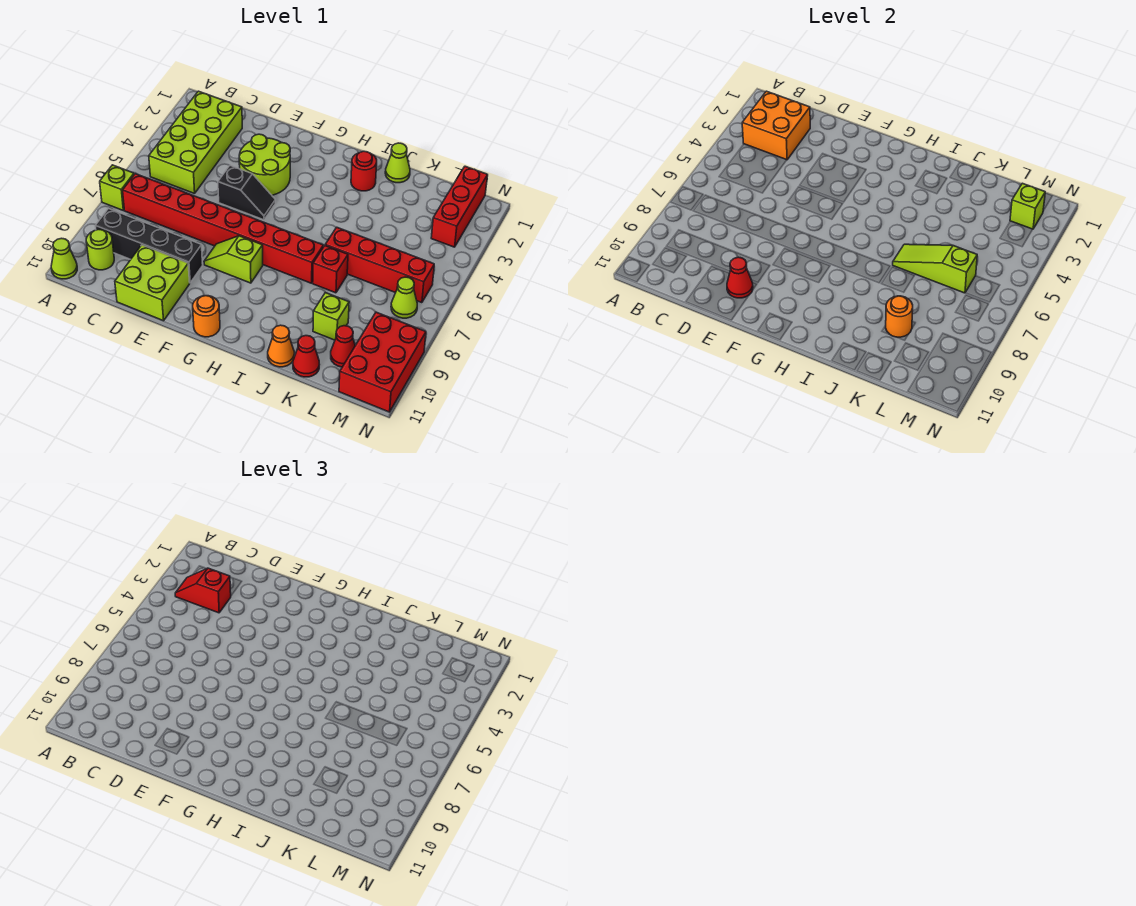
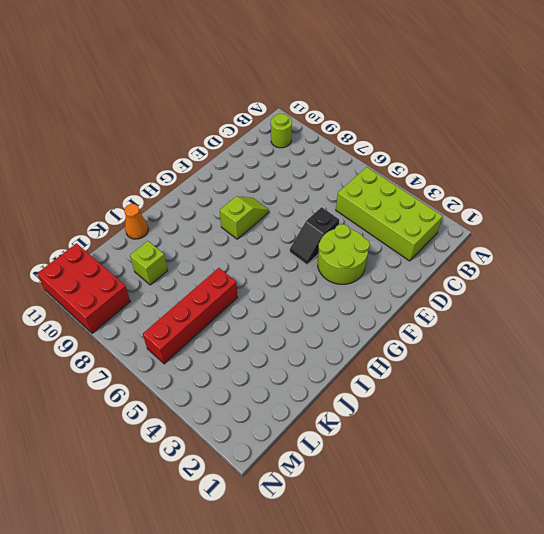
none -> lime 1x1 brick [100,165,134,210]
none -> lime 1x1 cone [51,238,77,279]
none -> red 1x8 brick [123,174,323,283]

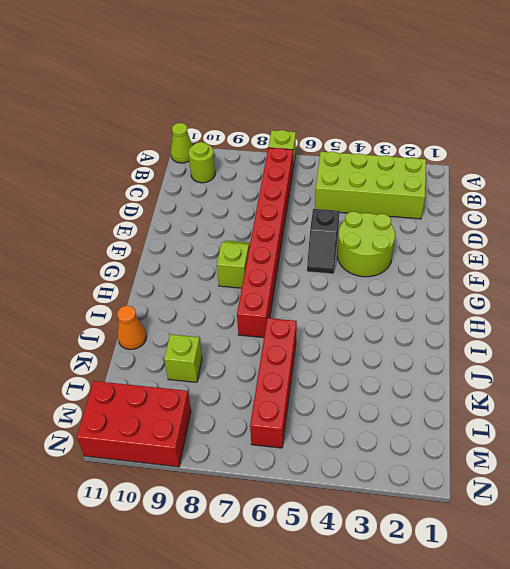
none -> black 1x4 brick [95,209,203,283]
none -> lime 2x2 brick [115,245,190,321]
none -> orange 1x1 round brick [193,296,220,337]

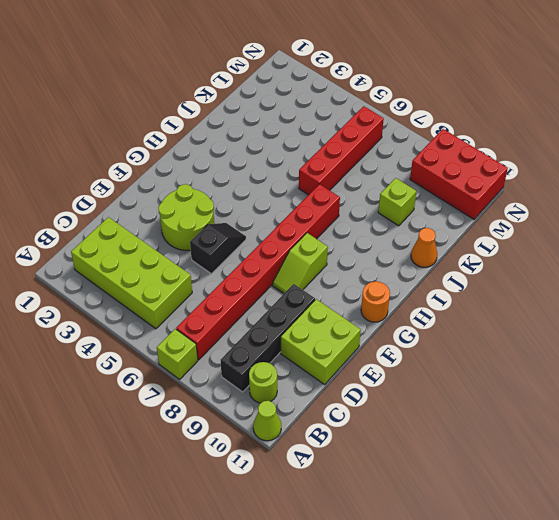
none -> red 1x1 round brick [351,151,377,191]
none -> lime 1x1 cone [385,143,410,183]
none -> red 1x1 brick [313,246,348,293]

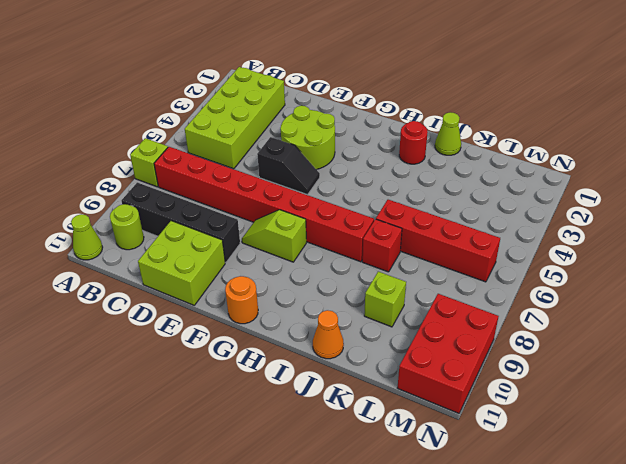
none -> red 1x1 cone [293,336,320,377]
none -> red 1x1 cone [331,326,355,367]
none -> red 1x3 brick [431,166,488,247]

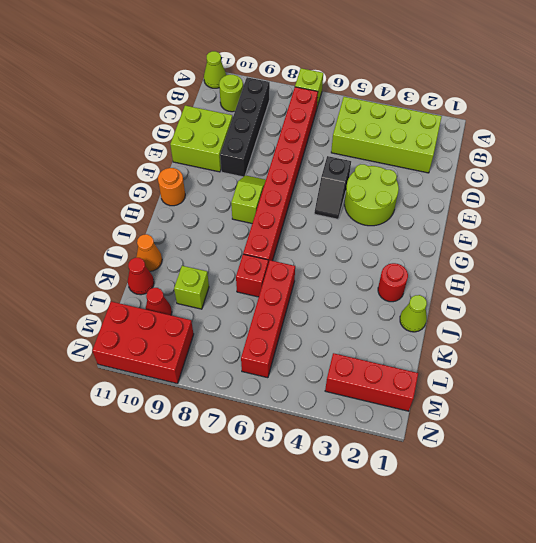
none -> lime 1x1 cone [391,277,417,318]
none -> orange 2x2 brick [742,91,810,160]
none -> red 1x1 cone [727,257,753,298]

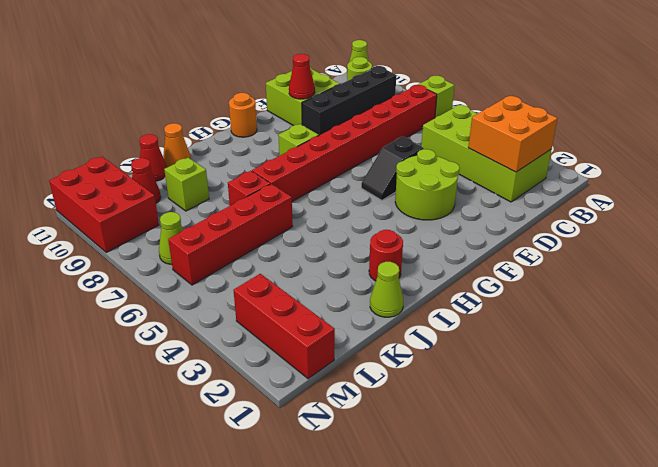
none -> lime 1x3 slope [893,244,977,293]
none -> orange 1x1 round brick [886,296,913,338]
none -> lime 1x1 brick [1010,183,1045,229]

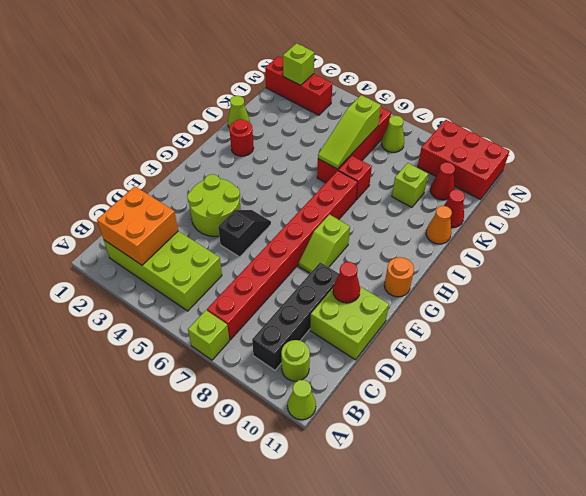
none -> orange 1x1 round brick [886,296,913,338]
none -> red 1x2 slope [175,568,231,613]

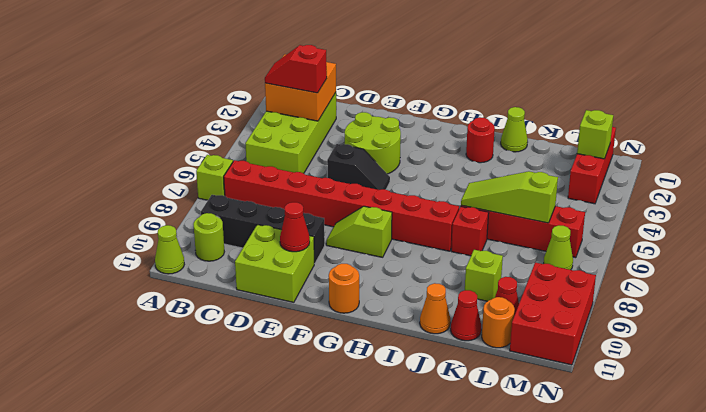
orange 1x1 round brick [482,297,515,348] -> orange 1x1 round brick moved to [886,296,913,338]

